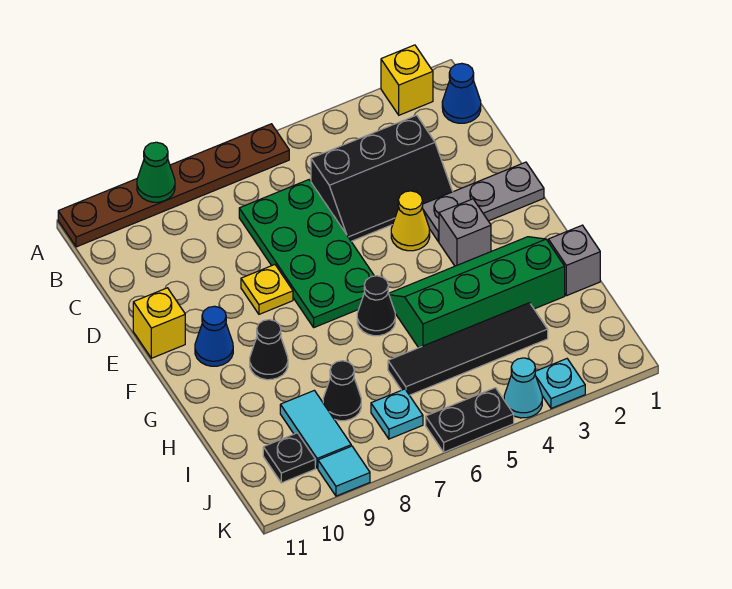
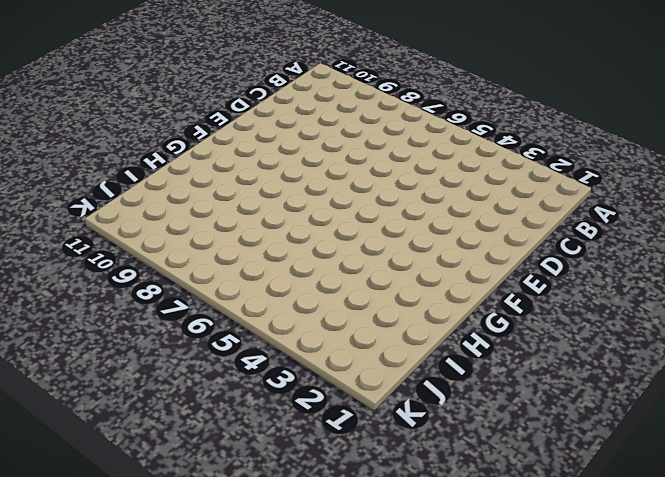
none -> yellow 1x1 brick [381,45,433,115]
none -> brown 1x6 plate [58,124,289,247]
none -> blue 1x1 cone [442,64,481,123]

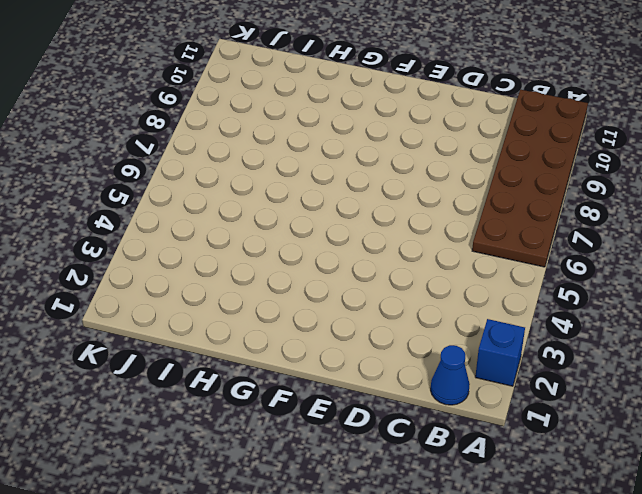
blue 1x1 brick [475,319,525,386] -> yellow 1x1 brick [381,45,433,115]
brown 2x6 plate [472,90,588,267] -> brown 1x6 plate [58,124,289,247]
none -> black 2x3 slope [311,115,453,241]
none -> green 2x4 plate [239,180,374,327]
none -> grey 1x3 plate [422,162,544,241]

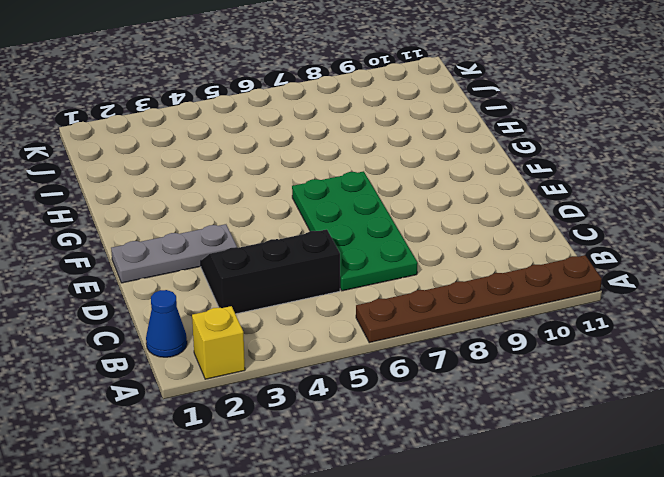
none -> yellow 1x1 cone [391,191,430,251]
none -> yellow 1x1 plate [241,265,293,314]
none -> yellow 1x1 brick [133,288,185,358]

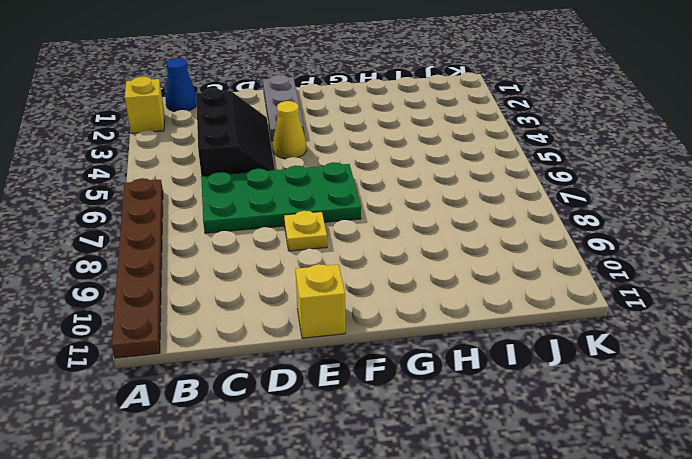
none -> grey 1x1 brick [439,199,491,266]
none -> blue 1x1 cone [195,306,233,366]
none -> green 2x4 slope [389,237,565,348]

